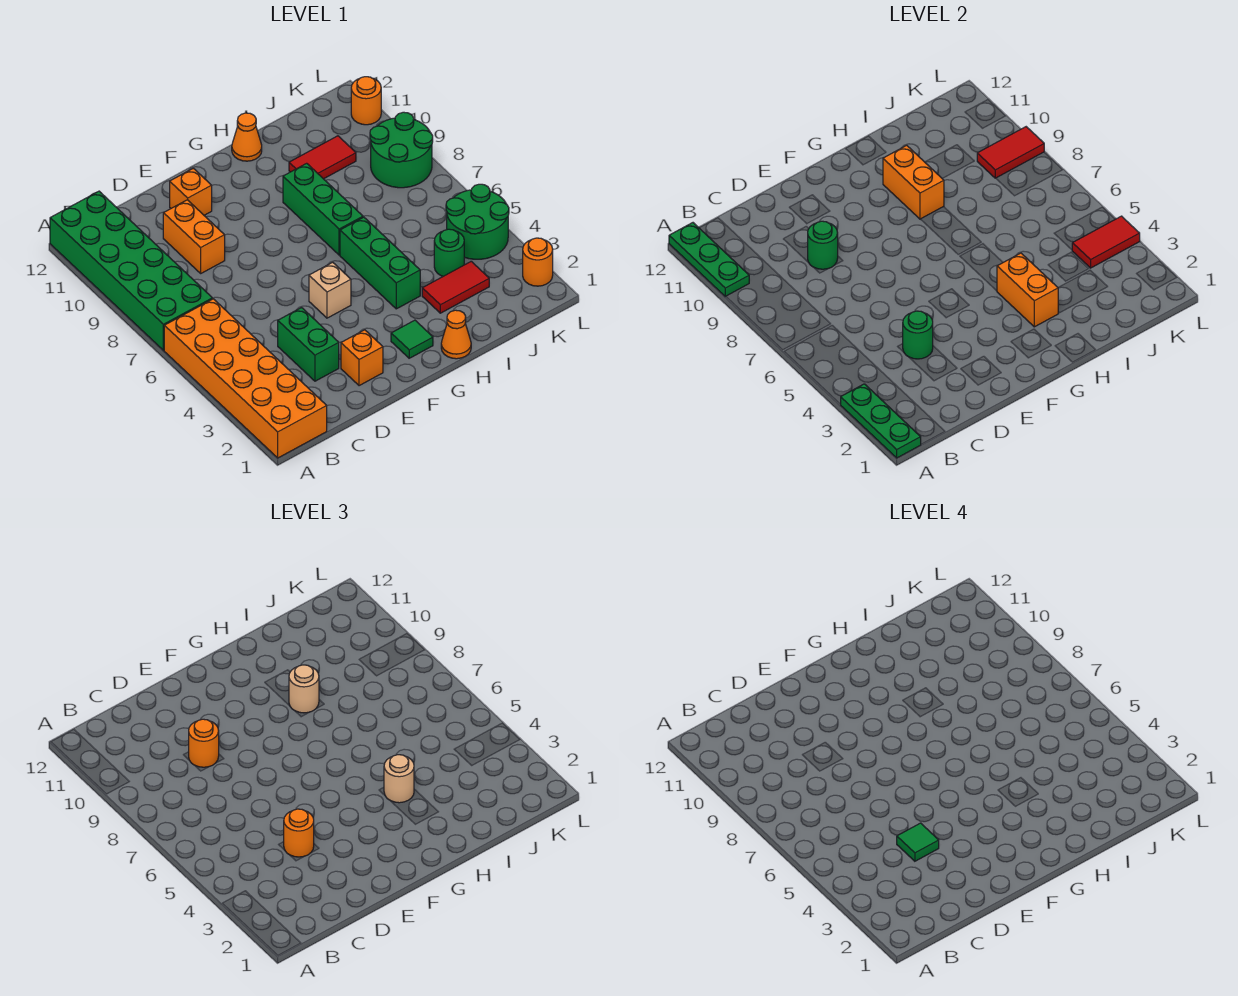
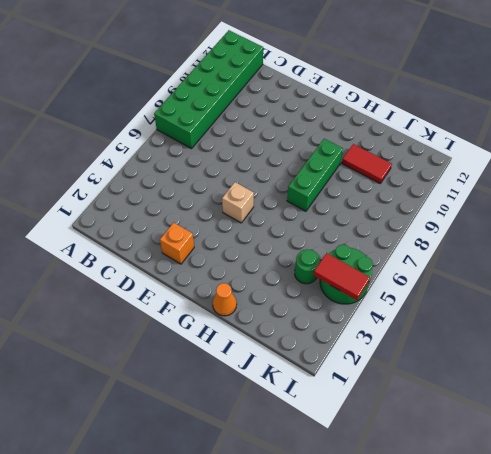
none -> orange 2x6 brick [164,299,327,458]
none -> green 1x2 brick [278,308,339,381]
none -> orange 1x2 brick [163,200,225,273]
none -> orange 1x1 brick [170,168,212,215]

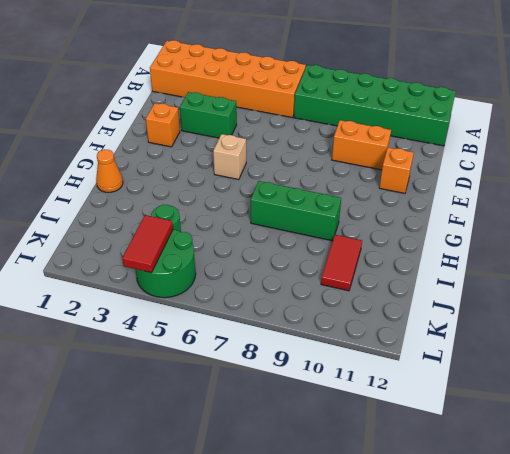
none -> green 1x1 tile [391,320,433,358]
none -> green 1x3 brick [340,217,420,309]
none -> orange 1x1 cone [232,113,262,161]
none -> red 1x2 tile [422,261,489,313]

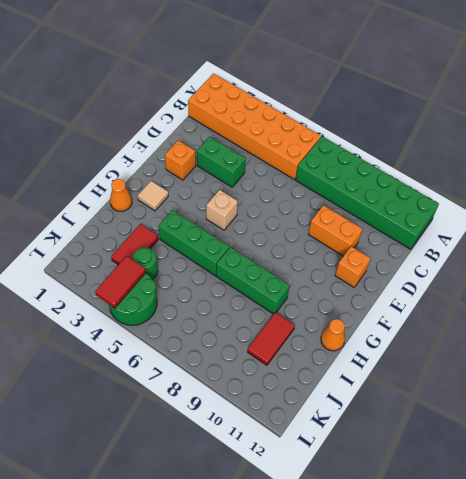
tan 1x1 tile [138,181,168,211] -> green 1x1 tile [391,320,433,358]
none -> green 2x2 round brick [370,112,433,188]
none -> orange 1x1 round brick [523,238,553,286]
none -> orange 1x1 round brick [351,77,381,125]
none -> green 1x3 plate [840,384,921,458]

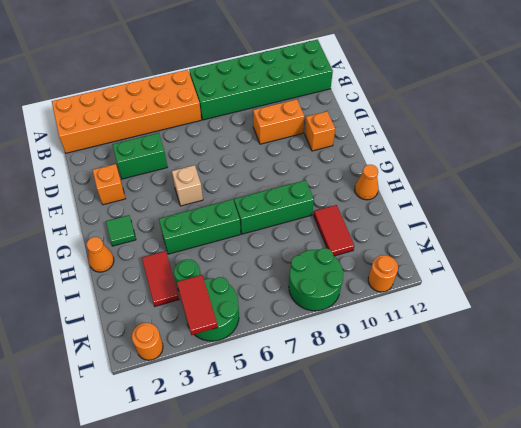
none -> green 1x3 plate [840,384,921,458]
none -> green 1x3 plate [669,223,749,297]
none -> green 1x1 round brick [903,311,933,359]
none -> green 1x1 round brick [808,221,838,269]

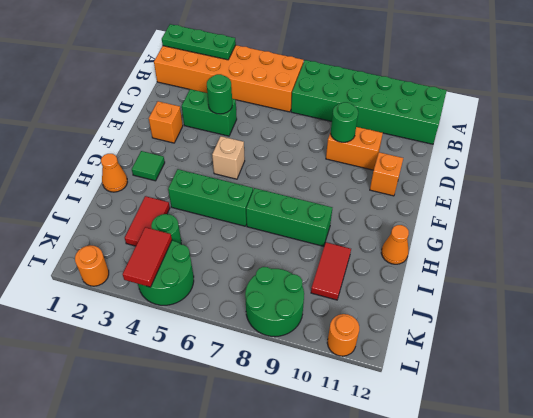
none -> green 1x3 plate [669,223,749,297]
none -> orange 1x2 brick [997,253,1058,327]
none -> orange 1x2 brick [883,145,944,219]
none -> red 1x2 tile [977,127,1044,178]

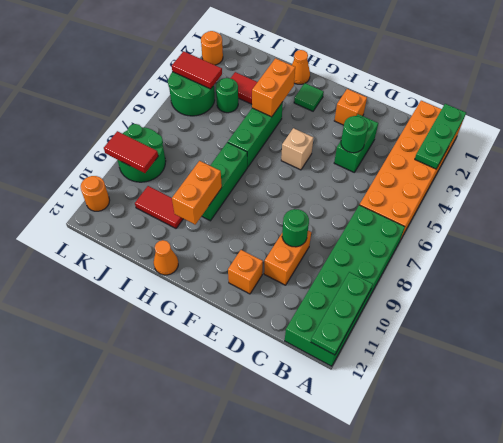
none -> orange 1x1 round brick [284,809,314,857]
none -> orange 1x1 round brick [189,719,219,767]
none -> tan 1x1 round brick [384,755,414,803]
none -> tan 1x1 round brick [289,665,319,713]

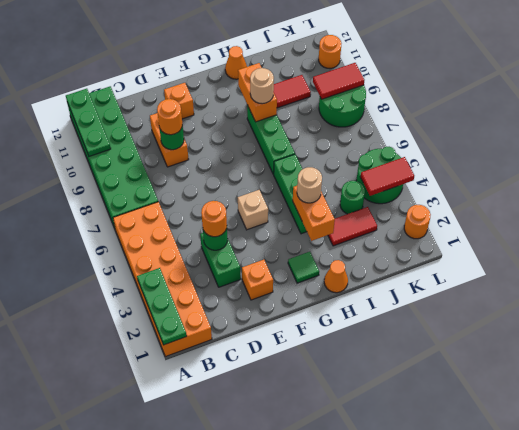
none -> green 1x1 tile [897,823,939,861]

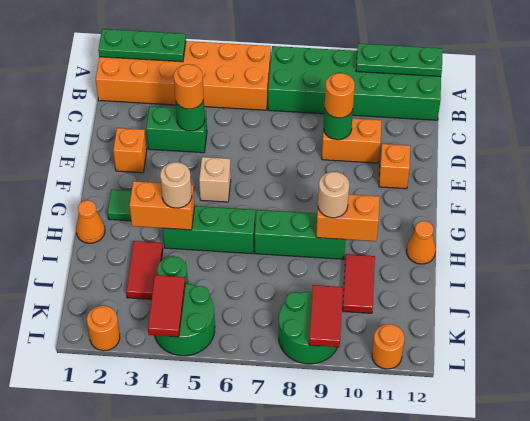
none -> green 1x1 tile [897,823,939,861]

